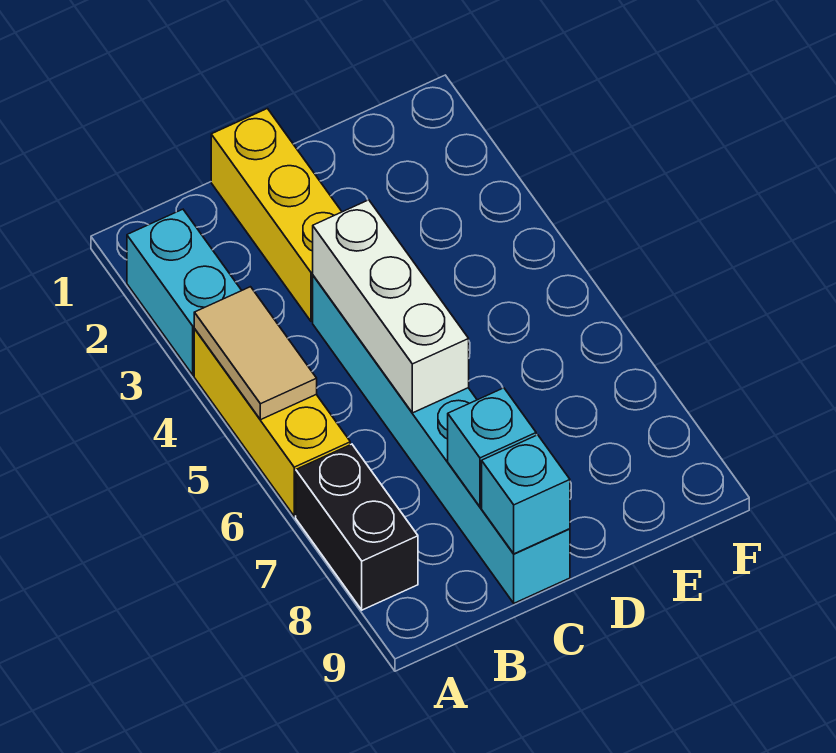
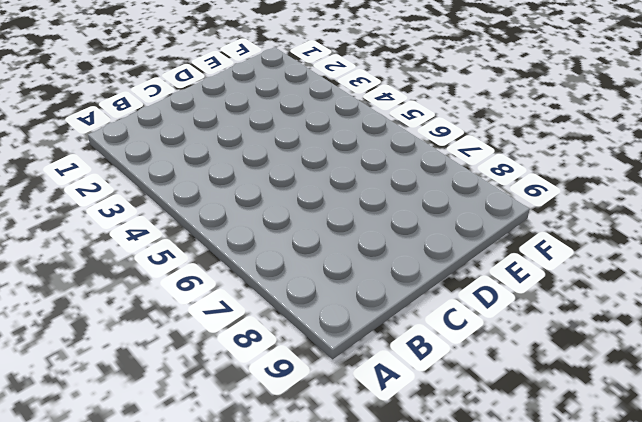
none -> cyan 1x2 brick [127,209,242,375]
none -> yellow 1x3 brick [194,329,350,516]

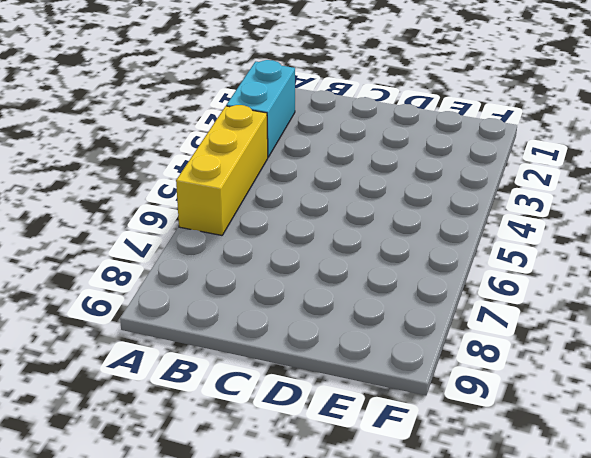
none -> black 1x2 brick [296,444,418,610]
none -> yellow 1x3 brick [211,109,342,321]

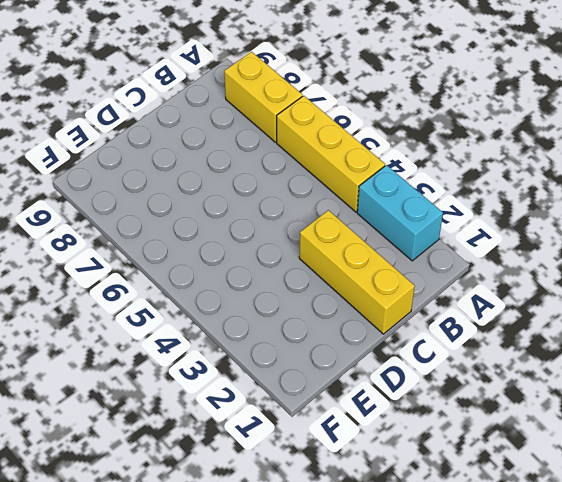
yellow 1x2 brick [224,52,303,142] -> black 1x2 brick [296,444,418,610]
none -> cyan 1x6 brick [313,276,570,603]
none -> tan 1x2 tile [194,287,317,420]

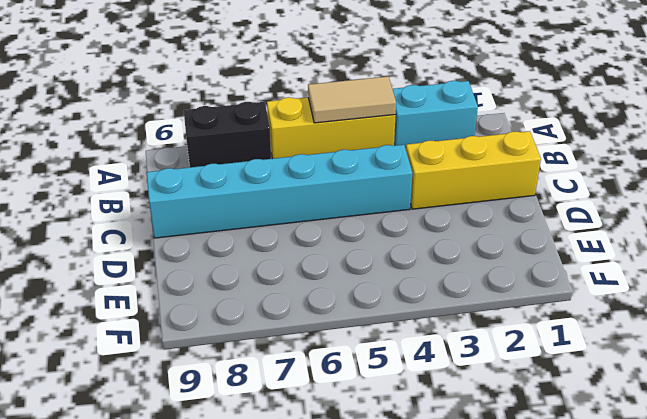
none -> white 1x3 brick [313,200,469,413]
none -> cyan 1x1 brick [448,388,536,507]

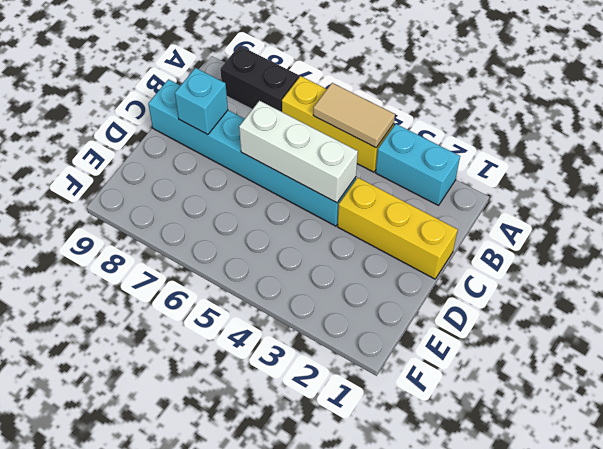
none -> cyan 1x1 brick [482,435,570,554]

